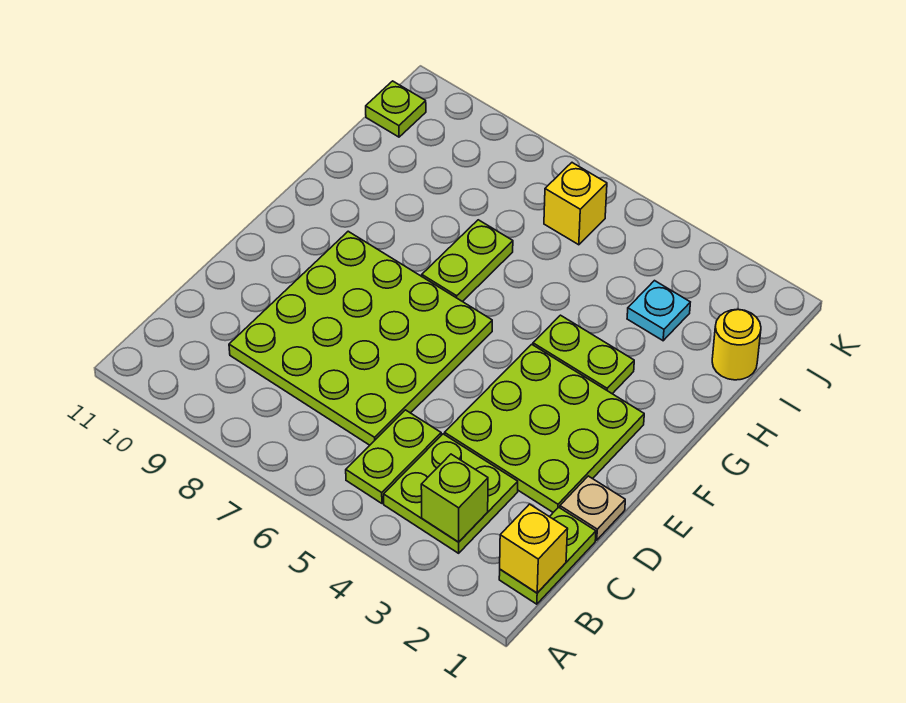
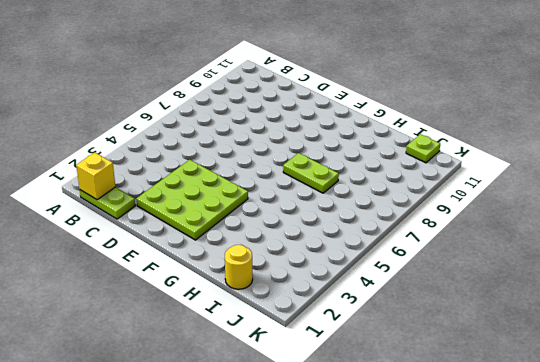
none -> lime 2x2 plate [384,434,518,553]
none -> lime 1x2 plate [346,410,441,503]
none -> lime 4x4 plate [229,231,492,445]

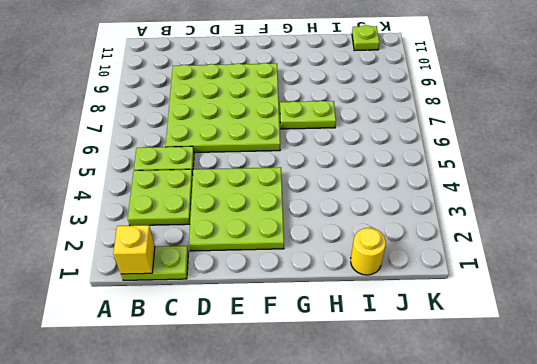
none -> tan 1x1 plate [560,476,625,540]
none -> lime 1x2 plate [533,315,634,394]
none -> cyan 1x1 plate [627,281,690,341]

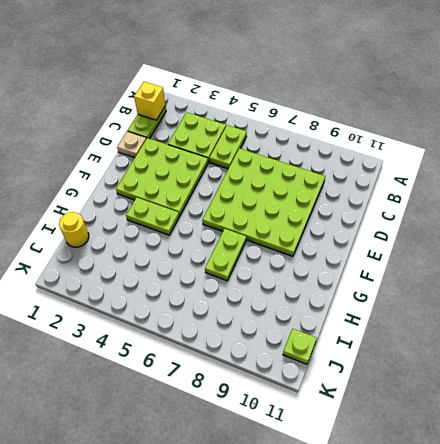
none -> cyan 1x1 plate [627,281,690,341]
none -> yellow 1x1 brick [544,163,607,245]
none -> lime 1x1 brick [421,454,488,542]

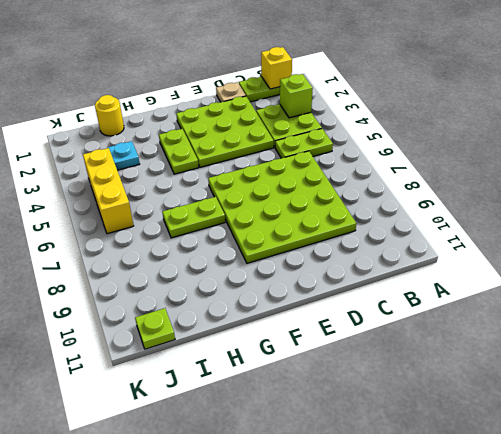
yellow 1x3 brick [83,148,134,234] -> yellow 1x1 brick [544,163,607,245]

